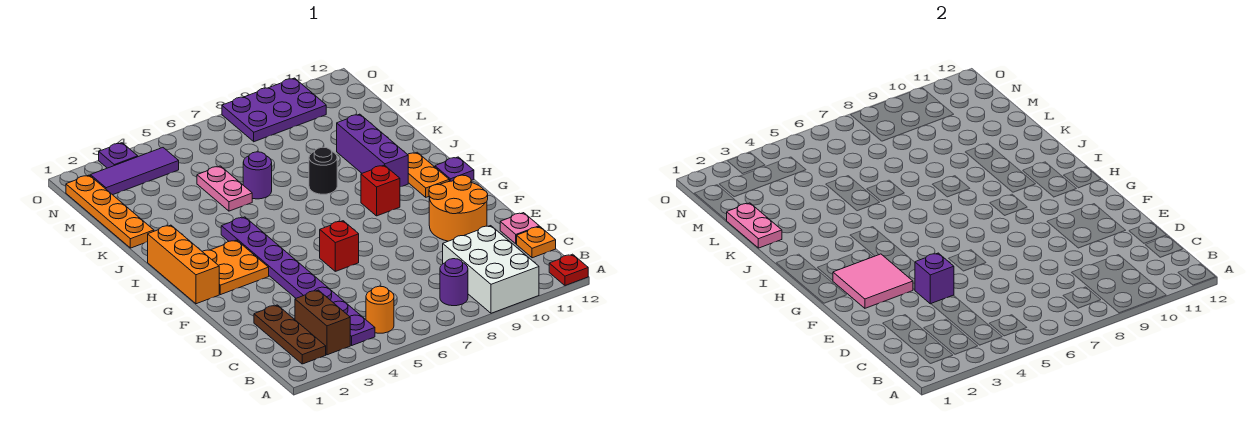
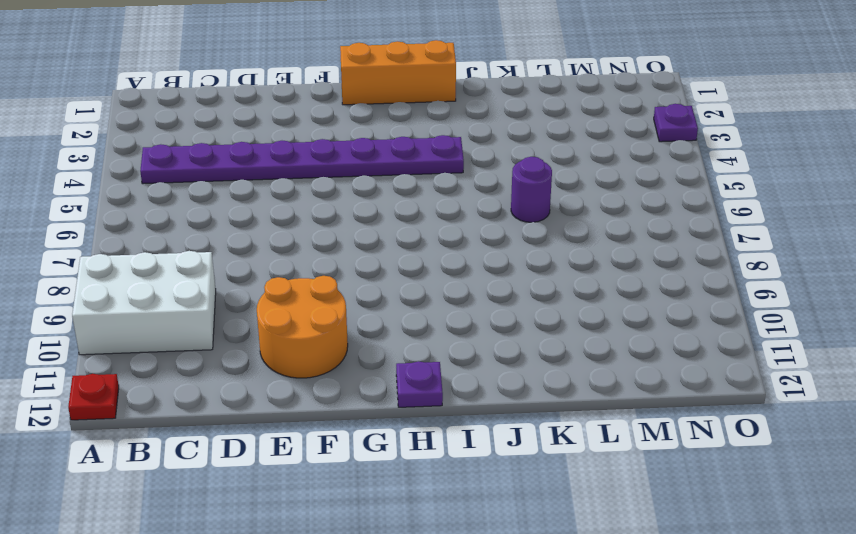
none -> brown 1x3 plate [254,305,326,364]
none -> brown 1x2 brick [295,290,350,355]
none -> orange 1x1 round brick [366,286,394,333]

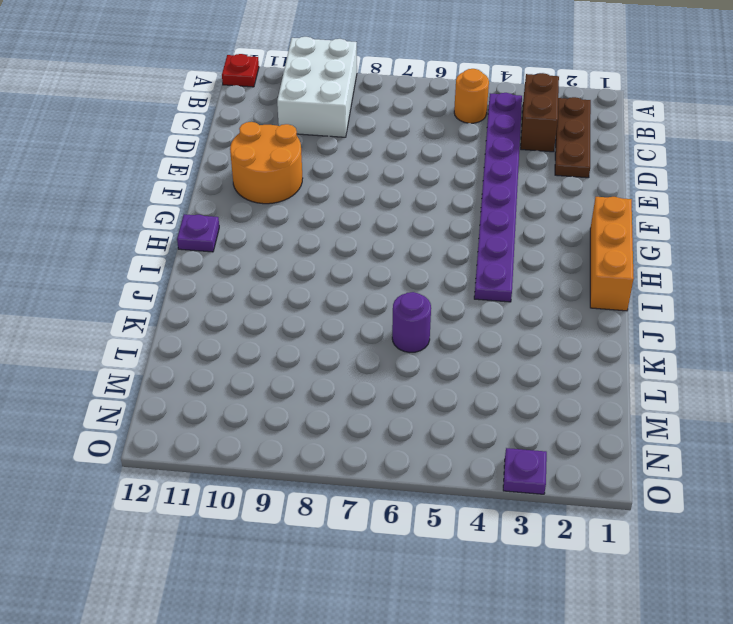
none -> purple 1x1 round brick [440,259,468,306]
none -> orange 1x1 plate [517,227,556,258]
none -> pink 1x1 plate [500,213,539,244]

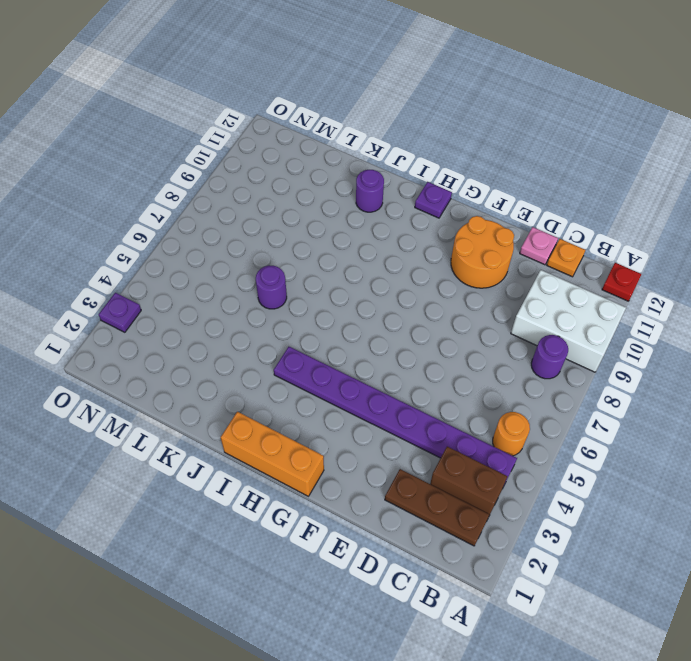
purple 1x1 round brick [356,170,384,212] -> none
none -> red 1x1 brick [320,221,359,271]
none -> orange 2x2 plate [202,240,269,295]
none -> red 1x1 brick [361,165,400,216]

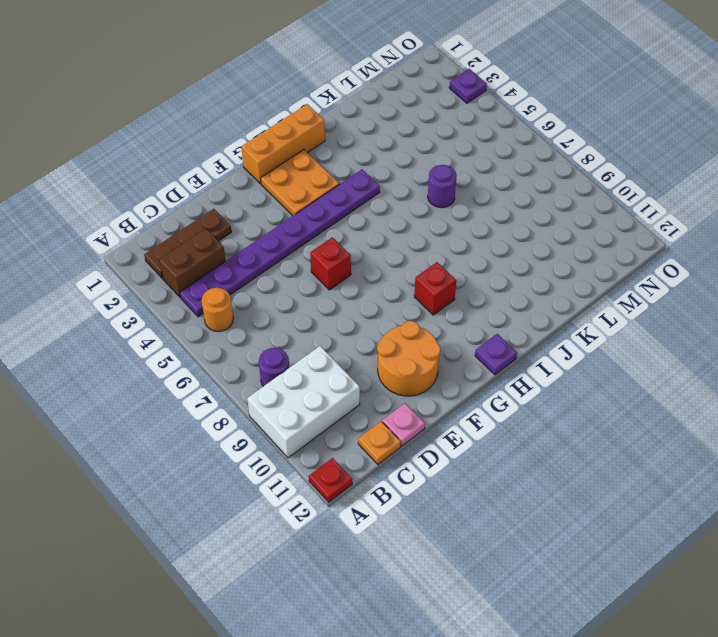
none -> orange 1x2 plate [408,152,449,197]
none -> purple 1x3 brick [337,114,408,187]
none -> black 1x1 round brick [309,147,337,194]

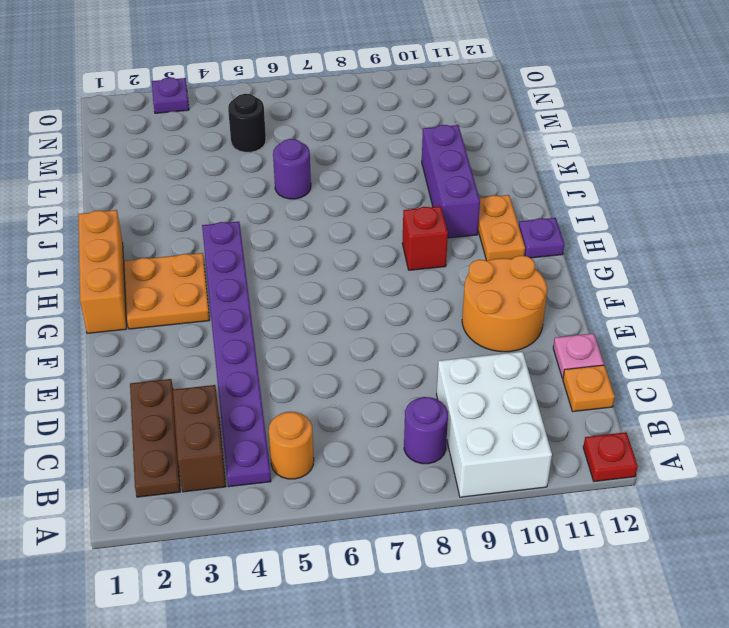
black 1x1 round brick [228,94,266,152] -> black 1x1 round brick moved to [309,147,337,194]
none -> red 1x1 brick [320,221,359,271]
none -> orange 1x4 plate [66,175,154,248]
none -> pink 1x2 plate [197,166,252,211]

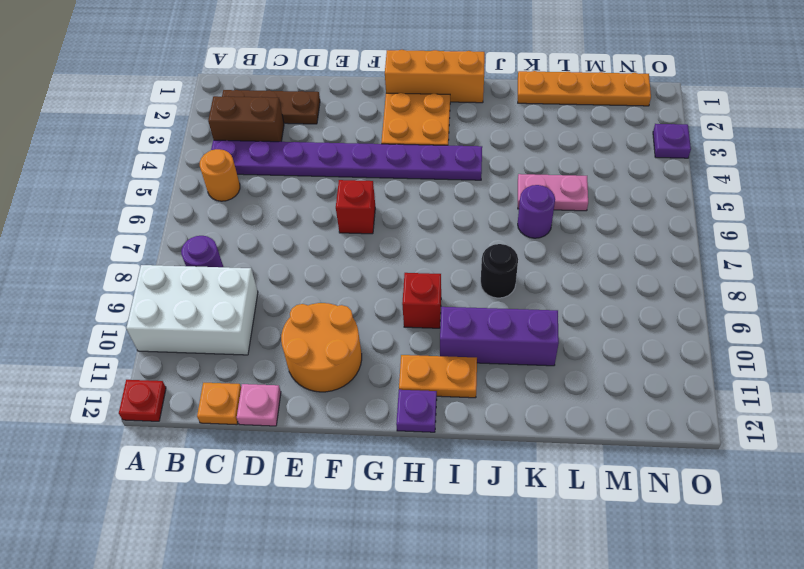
none -> purple 1x3 tile [90,148,179,195]
none -> purple 2x3 plate [222,78,326,142]
none -> purple 1x1 brick [915,253,954,304]

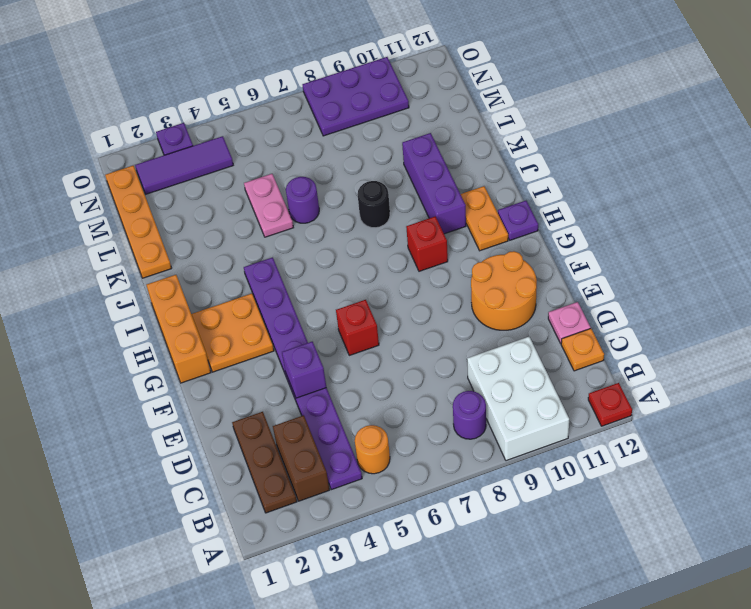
none -> pink 2x2 tile [833,254,913,308]
none -> pink 1x2 plate [726,203,782,248]

